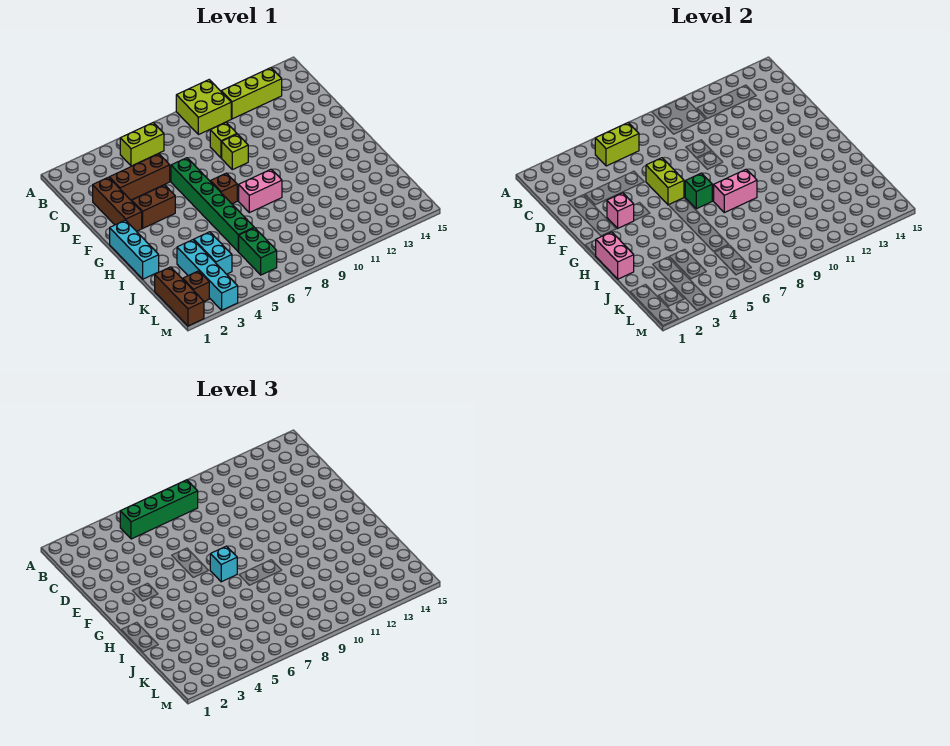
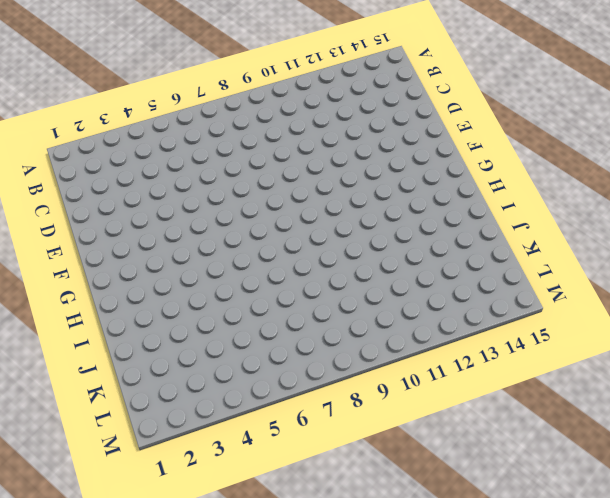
none -> lime 2x2 brick [176,80,231,135]
none -> lime 1x2 brick [120,123,164,166]
none -> lime 1x3 brick [221,68,282,119]

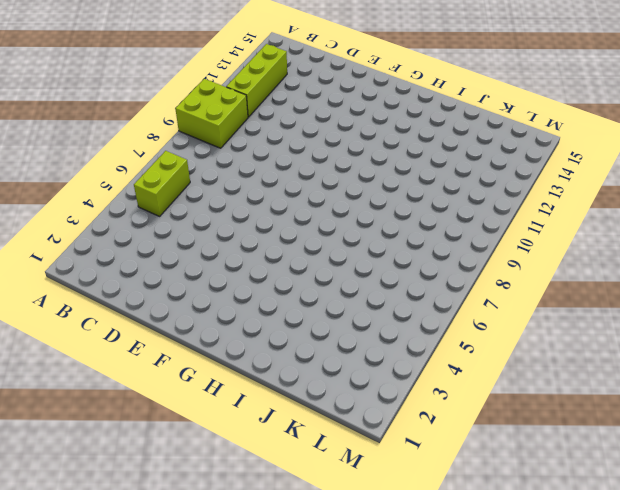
none -> brown 1x3 brick [93,177,142,231]
none -> brown 1x3 brick [109,154,170,200]
none -> lime 1x1 brick [210,122,237,158]

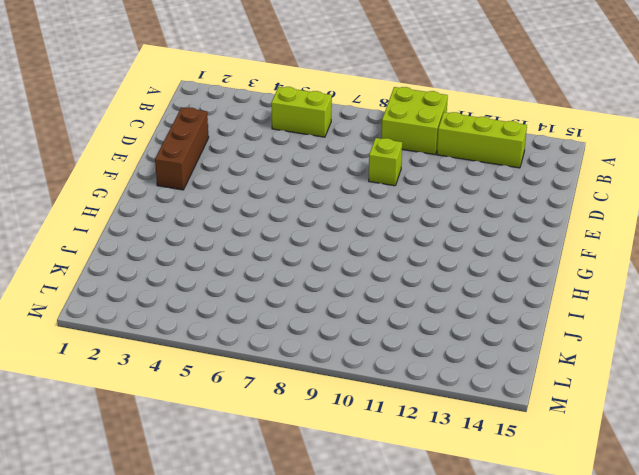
none -> brown 1x3 brick [109,154,170,200]
none -> green 1x6 brick [171,158,254,251]
none -> lime 1x1 brick [222,134,248,170]

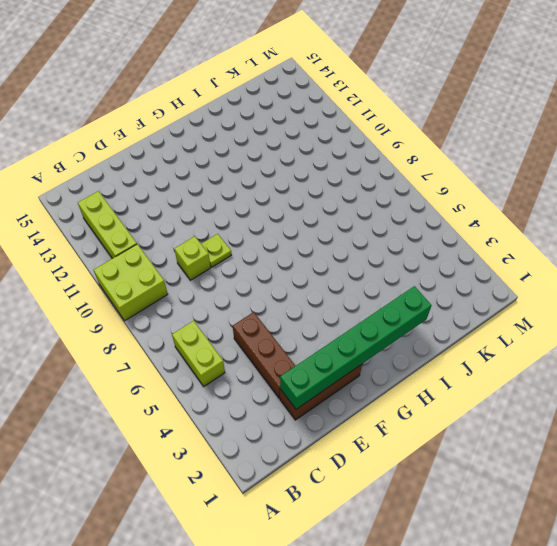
green 1x6 brick [280,286,432,409] -> green 1x6 brick moved to [171,158,254,251]
lime 1x1 plate [201,234,232,267] -> lime 1x1 brick [222,134,248,170]
none -> brown 1x2 brick [132,185,175,228]
none -> cyan 1x3 brick [110,220,159,279]
none -> brown 1x1 brick [210,173,237,204]

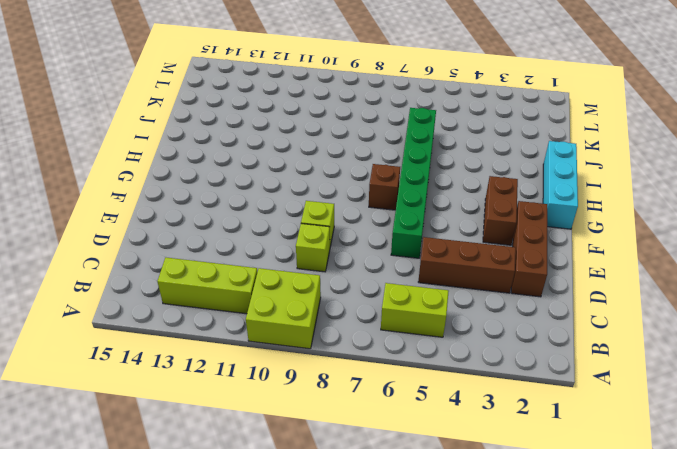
brown 1x2 brick [483,176,518,245] -> brown 1x2 brick turned to [132,185,175,228]
none -> pink 1x2 brick [239,169,282,213]
none -> cyan 1x4 brick [177,240,238,310]
none -> cyan 1x2 brick [194,232,232,274]

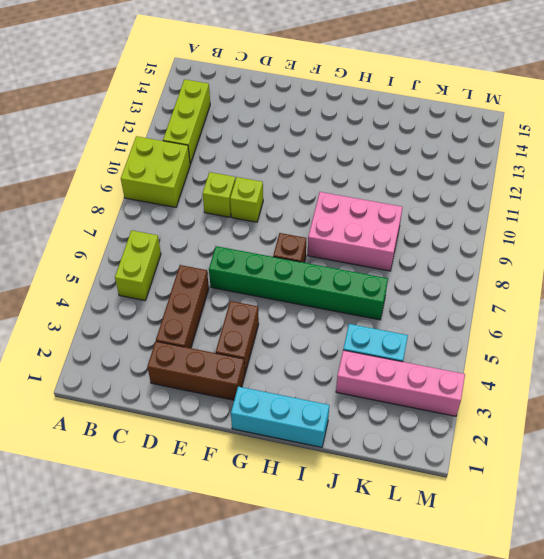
pink 2x3 brick [308,192,403,271] -> pink 1x2 brick [239,169,282,213]
pink 1x4 brick [336,350,465,416] -> cyan 1x4 brick [177,240,238,310]
none -> brown 1x3 brick [155,267,204,326]
none -> green 1x2 brick [238,228,277,275]
none -> brown 1x1 brick [183,271,209,302]

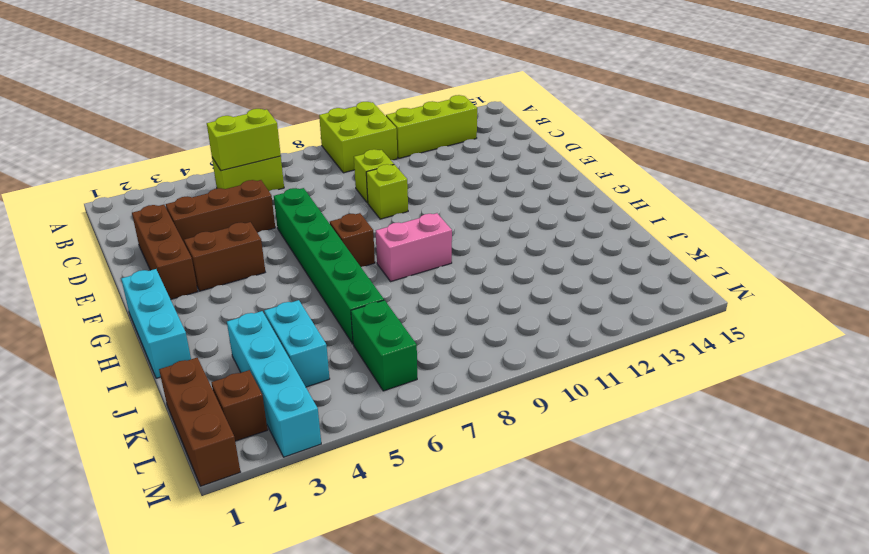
none -> lime 1x2 brick [646,158,684,205]
none -> pink 1x1 brick [607,193,634,228]
none -> green 1x1 brick [685,173,712,209]

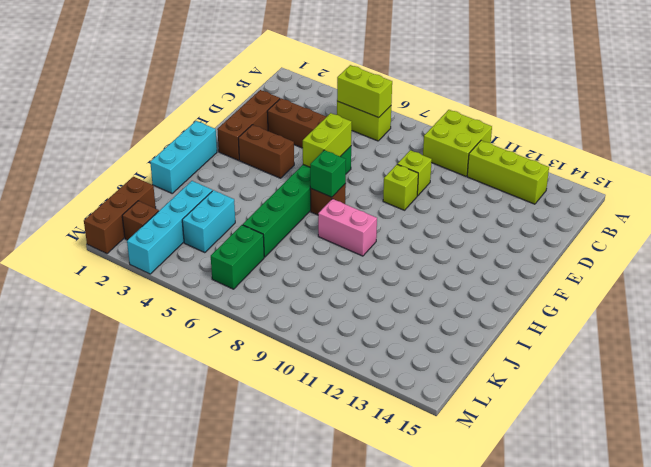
none -> pink 1x1 brick [607,193,634,228]
none -> pink 1x2 brick [596,232,634,279]
none -> pink 1x2 brick [714,169,757,213]

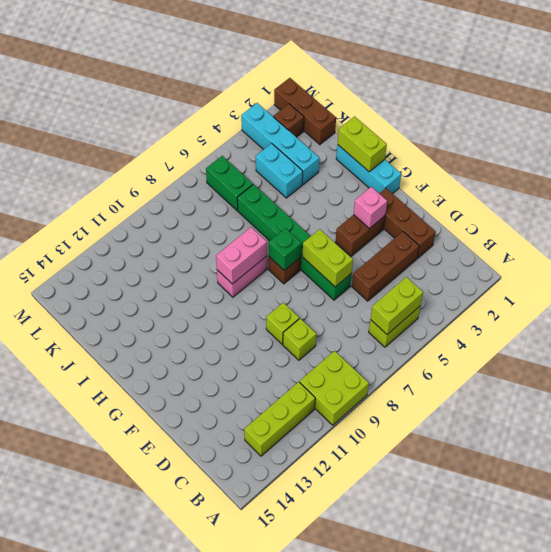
lime 1x2 brick [338,117,387,172] -> pink 1x2 brick [596,232,634,279]
none -> green 1x4 brick [120,480,198,539]
none -> cyan 1x1 brick [210,546,237,582]

